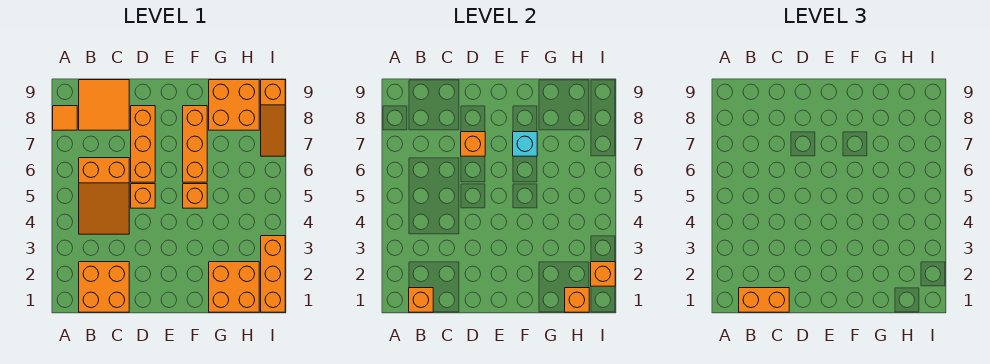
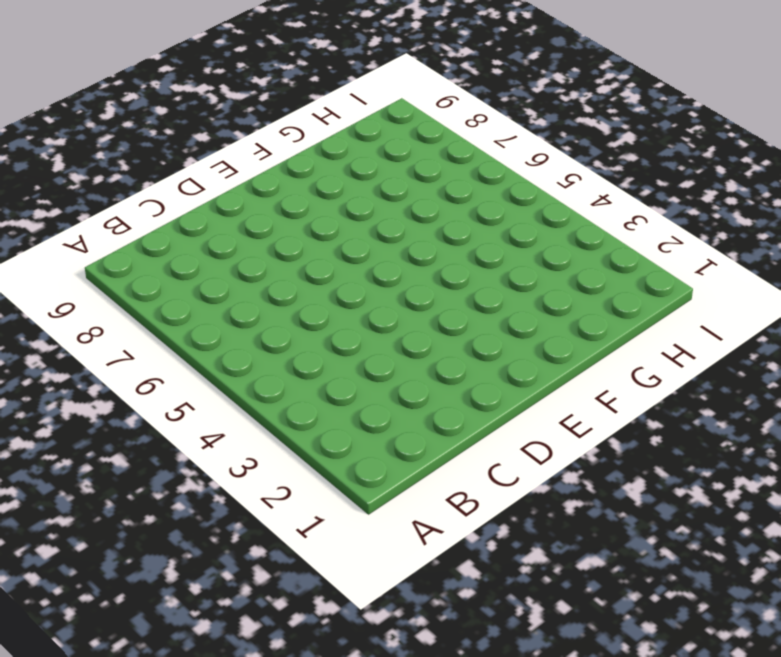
none -> orange 1x1 tile [53,106,77,130]
none -> orange 2x2 brick [79,262,129,312]
none -> orange 2x3 slope [79,158,129,234]

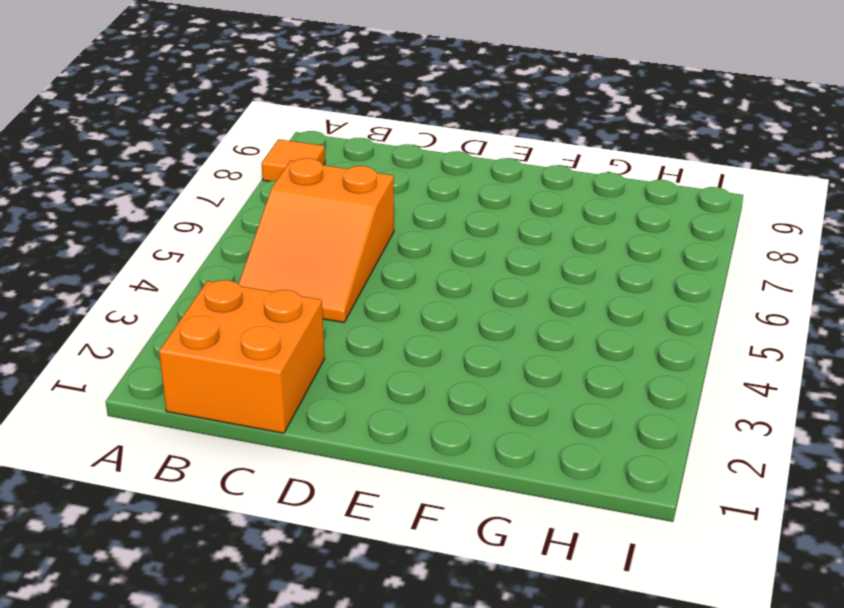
none -> orange 2x2 tile [79,80,129,130]
none -> orange 1x1 brick [131,184,155,208]
none -> orange 1x3 brick [131,106,155,182]

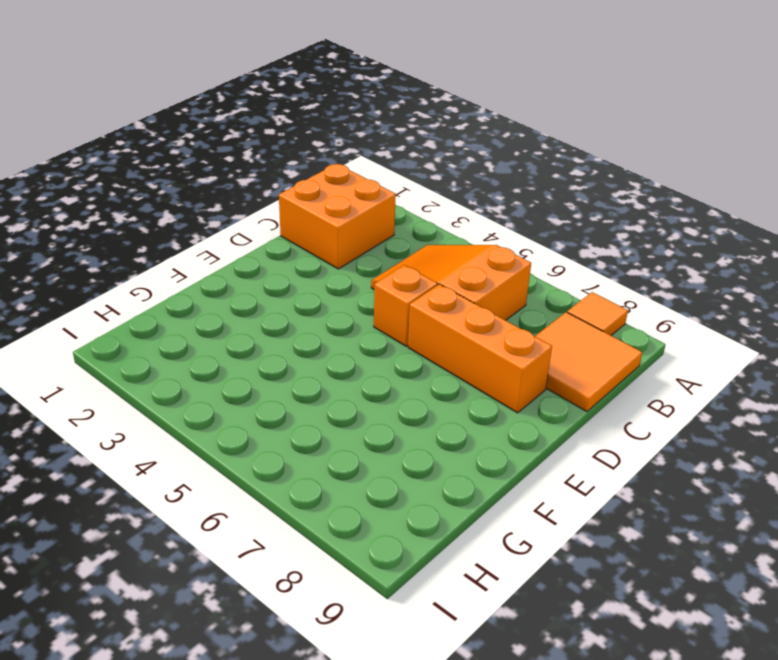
none -> orange 1x1 brick [183,184,207,208]
none -> orange 1x3 brick [183,106,207,182]
none -> orange 2x2 brick [209,262,259,312]

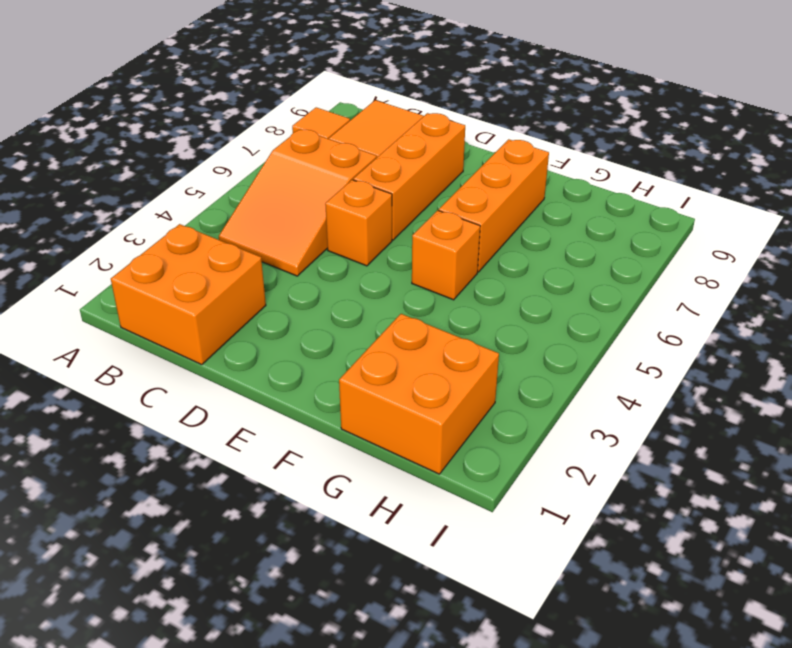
none -> orange 2x2 brick [209,80,259,130]
none -> orange 1x3 brick [261,236,285,312]
none -> orange 1x3 slope [261,80,285,156]

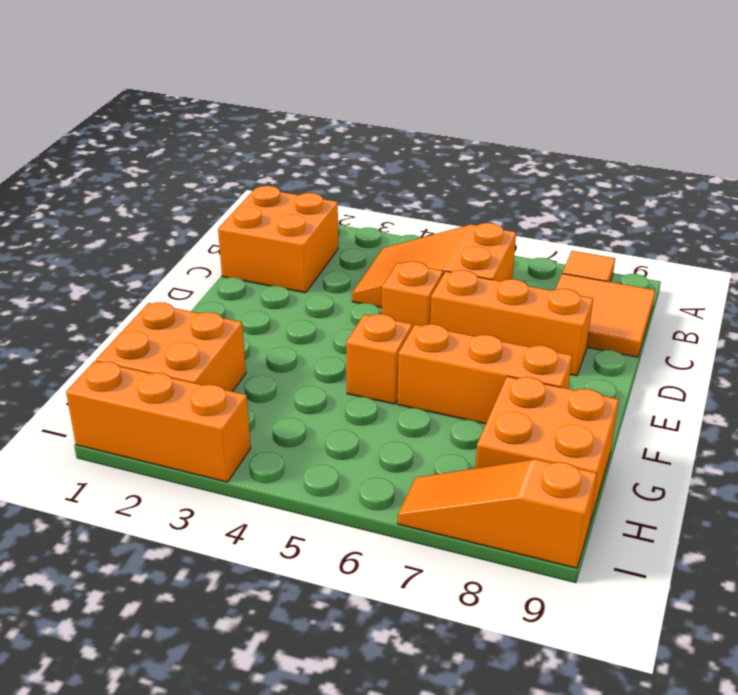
none -> orange 1x1 brick [409,288,433,312]
none -> orange 1x1 brick [461,132,485,156]
none -> cyan 1x1 brick [513,132,537,156]

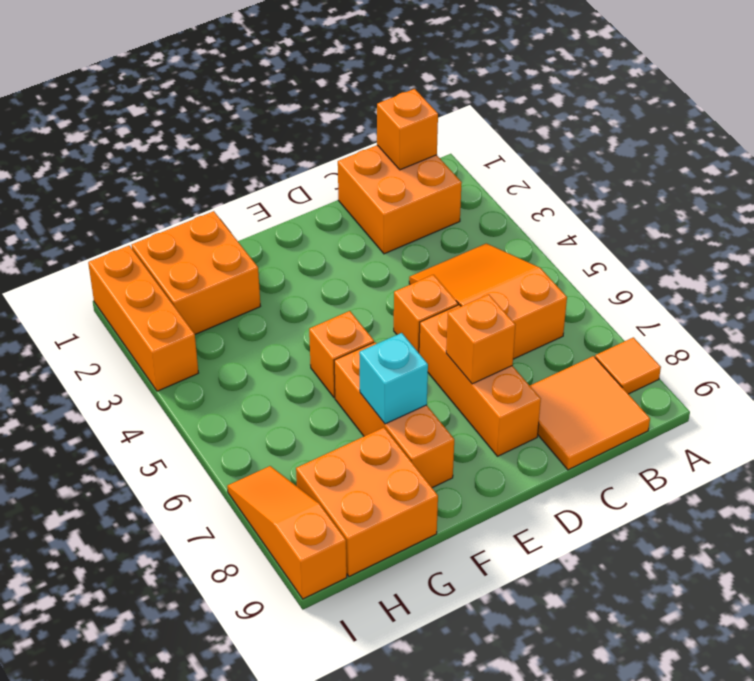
none -> orange 1x1 brick [565,288,589,312]
none -> orange 1x1 brick [591,262,615,286]
none -> orange 1x2 brick [739,288,789,312]

